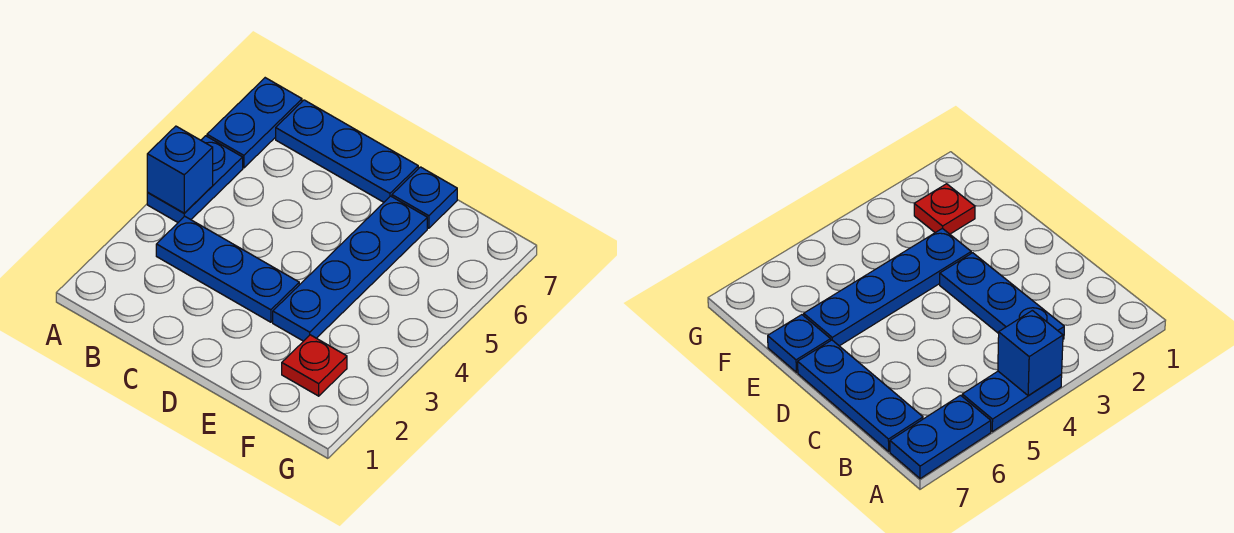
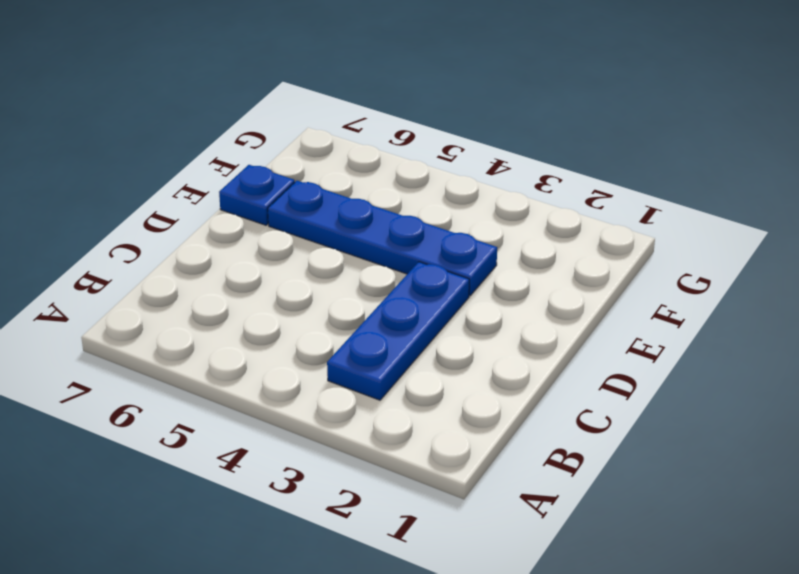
none -> blue 1x2 plate [147,136,243,222]
none -> blue 1x2 plate [207,78,302,168]

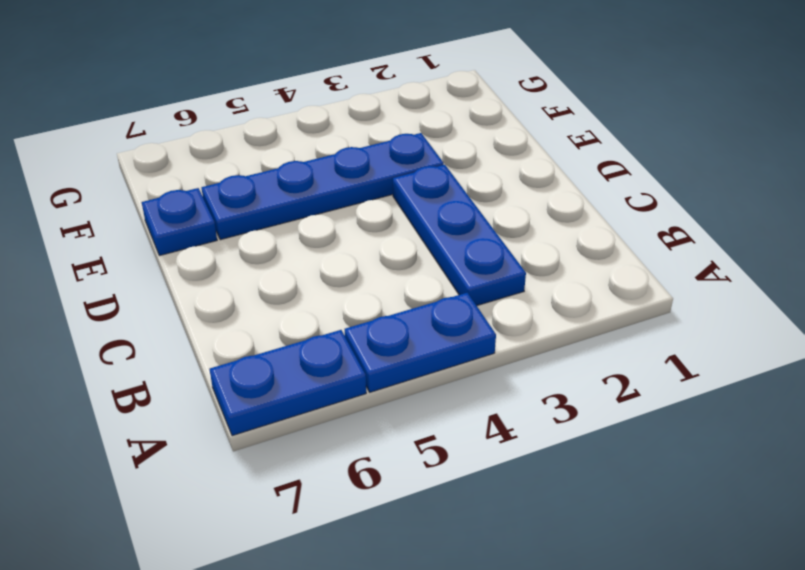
none -> blue 1x3 plate [276,100,418,202]
none -> red 1x1 plate [282,335,347,396]

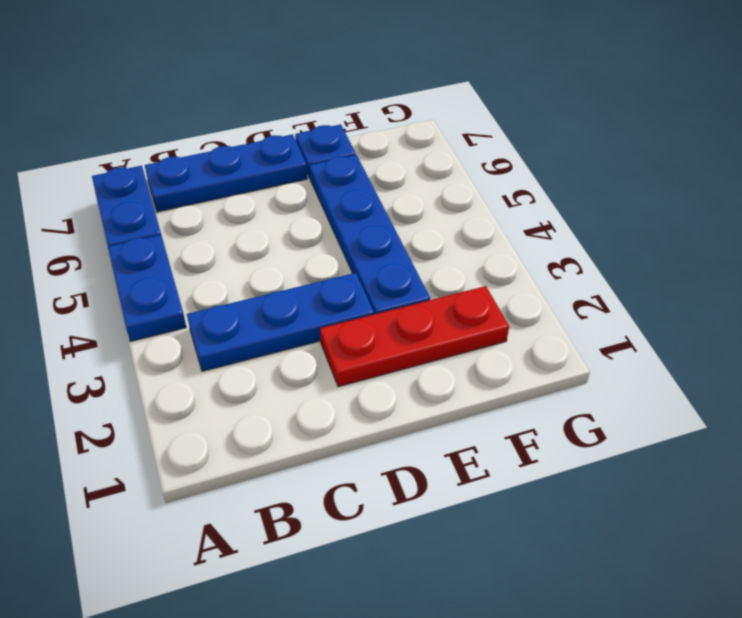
red 1x3 plate [320,286,509,387] -> red 1x1 plate [282,335,347,396]
none -> blue 1x1 brick [147,126,213,213]

